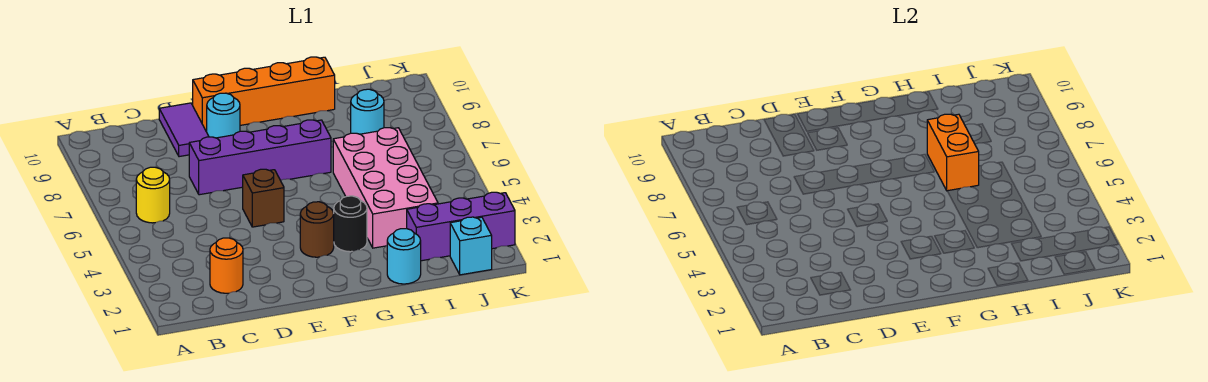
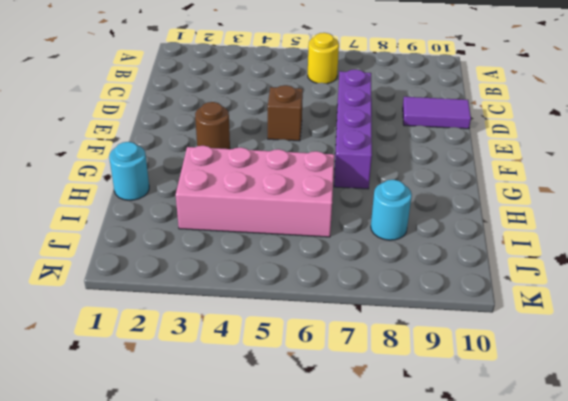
none -> orange 1x1 round brick [210,238,243,293]
none -> cyan 1x1 round brick [207,93,240,138]
none -> orange 1x4 brick [193,57,335,131]

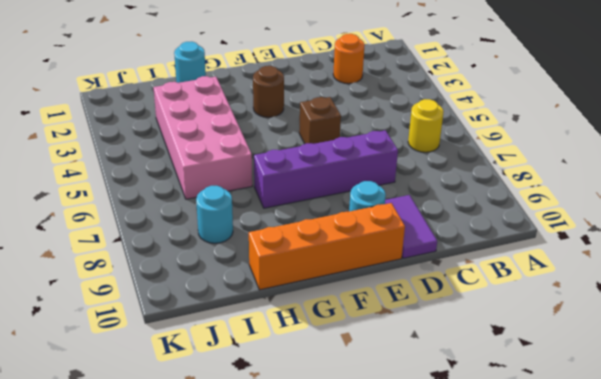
none -> black 1x1 round brick [334,196,367,252]
none -> purple 1x3 brick [407,192,515,261]
none -> cyan 1x1 brick [450,217,492,275]

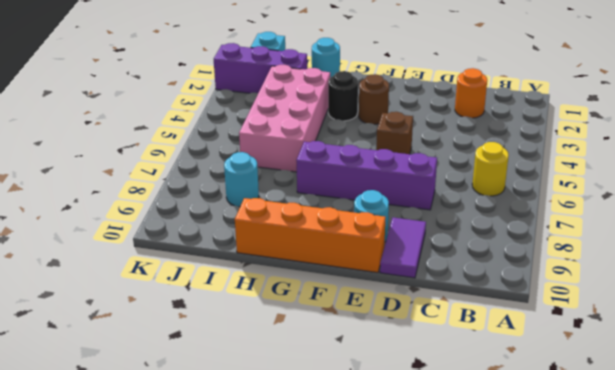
none -> orange 1x2 brick [927,114,979,191]

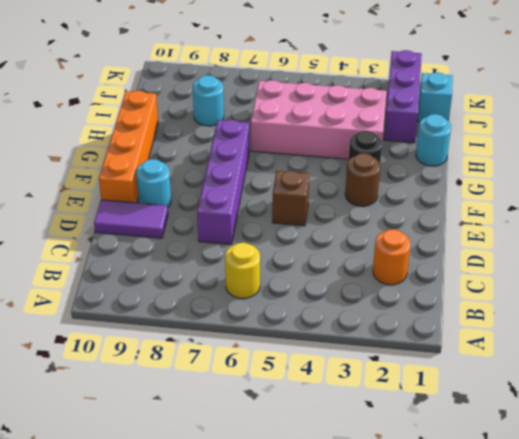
none -> orange 1x2 brick [927,114,979,191]

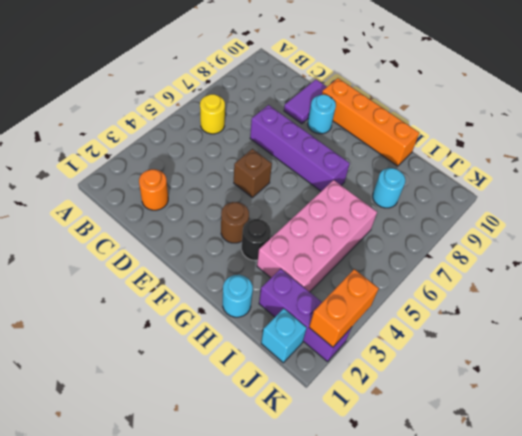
orange 1x2 brick [309,269,379,347] -> orange 1x2 brick moved to [927,114,979,191]

